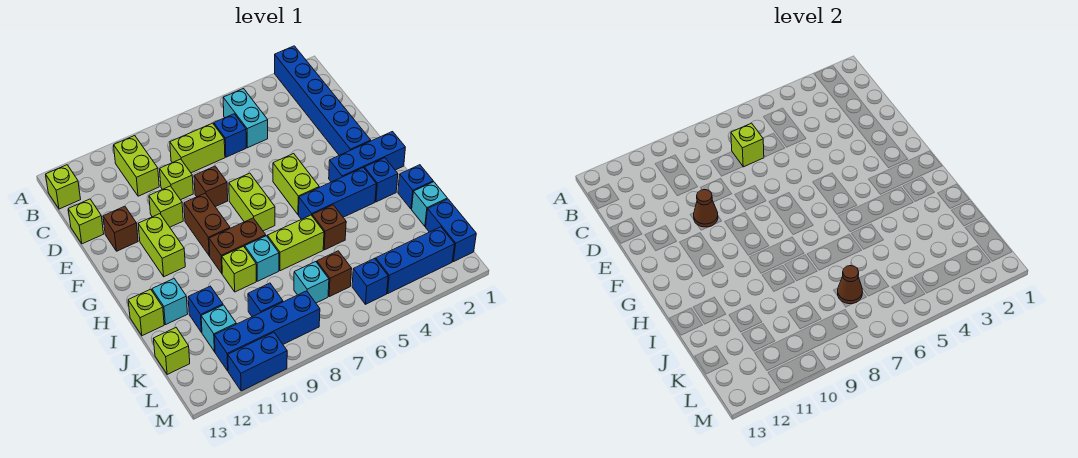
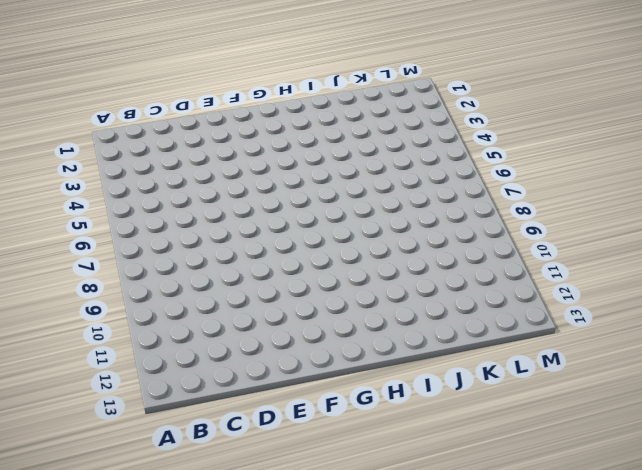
none -> blue 1x6 brick [275,46,371,155]
none -> cyan 1x2 brick [223,88,268,148]
none -> lime 1x2 brick [114,136,159,196]
none -> lime 1x1 brick [46,165,81,209]

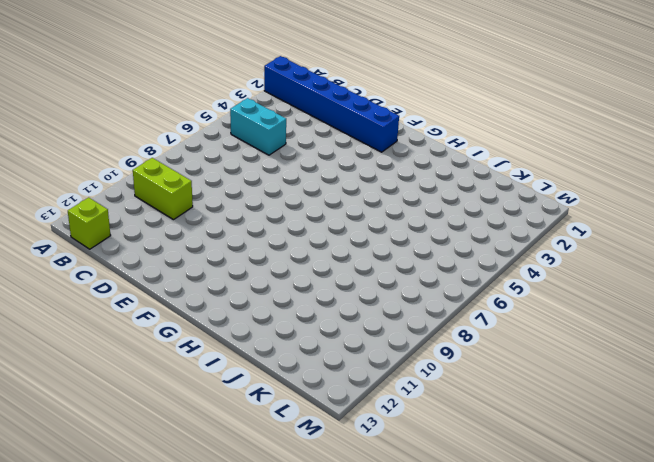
none -> blue 1x1 brick [214,114,246,157]
none -> lime 1x2 brick [170,123,225,173]
none -> lime 1x1 brick [160,159,193,200]
none -> lime 1x1 brick [68,199,104,244]

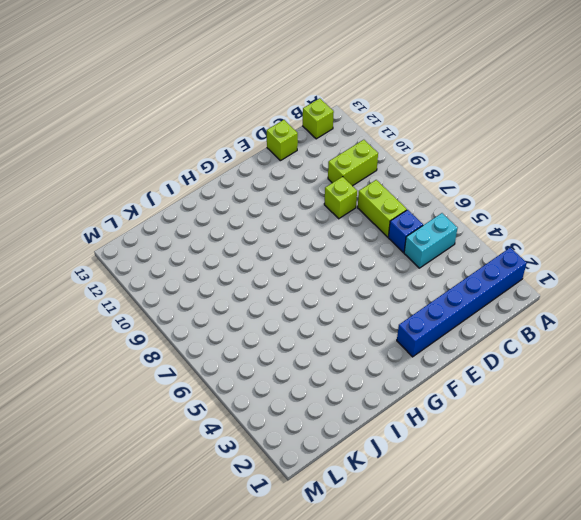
none -> brown 1x1 brick [194,166,228,207]
none -> lime 1x1 brick [149,186,183,227]
none -> brown 1x1 brick [103,206,138,251]
none -> lime 1x2 brick [273,154,319,215]

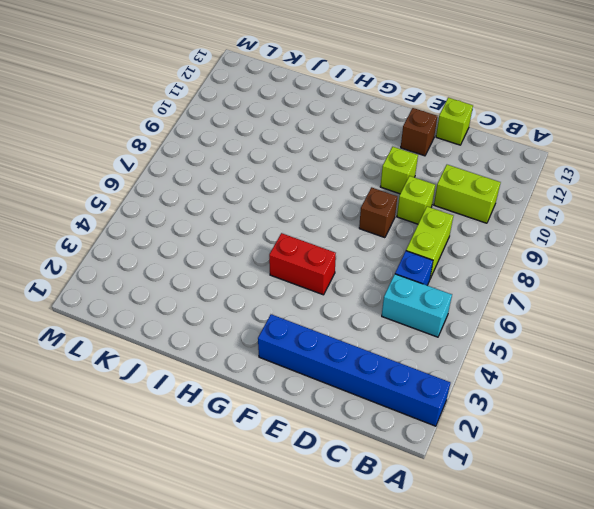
red 1x2 brick [269,233,336,295] -> lime 1x2 brick [273,154,319,215]
none -> lime 1x1 brick [46,165,81,209]
none -> lime 1x2 brick [229,173,275,231]
none -> brown 1x2 brick [184,193,230,255]
none -> lime 1x2 brick [138,214,185,277]

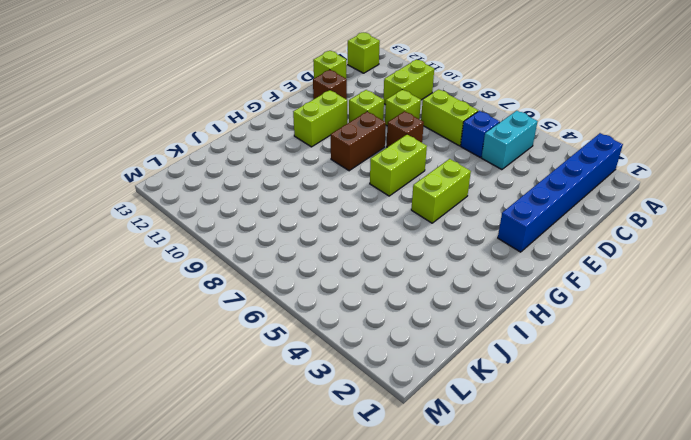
none -> blue 1x3 brick [329,132,405,182]
none -> blue 1x1 brick [364,158,398,202]
none -> blue 1x3 brick [299,168,376,219]
none -> brown 1x2 brick [209,218,266,273]

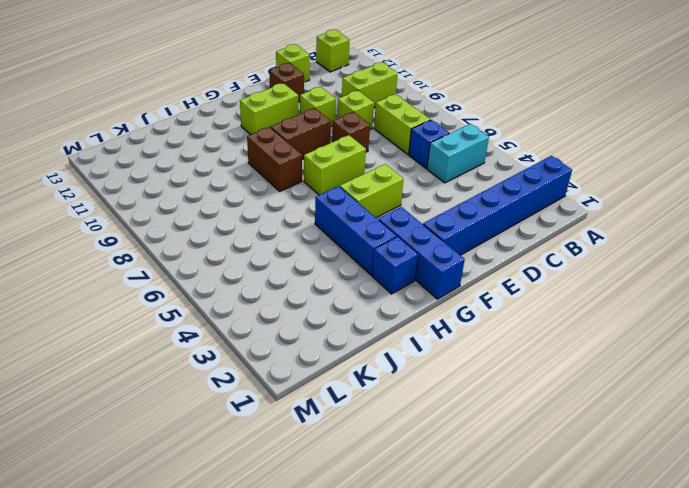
none -> blue 1x1 brick [398,165,433,209]
none -> brown 1x1 brick [312,205,346,250]
none -> lime 1x2 brick [267,215,324,271]
none -> cyan 1x1 brick [245,236,279,281]

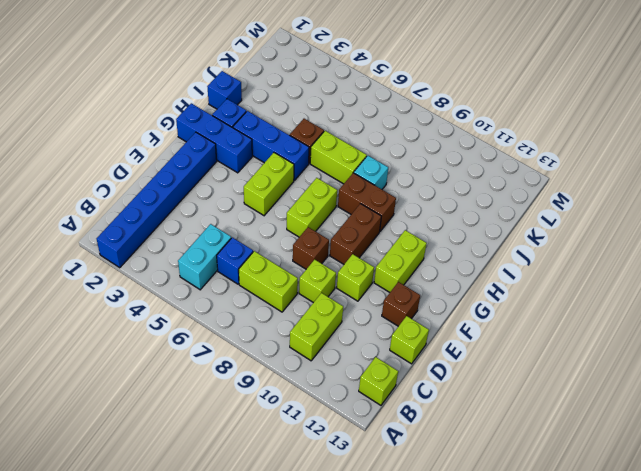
none -> lime 1x1 brick [222,246,256,292]
none -> cyan 1x1 brick [152,279,188,325]
none -> lime 1x1 brick [128,289,164,336]
none -> cyan 1x1 brick [412,182,447,226]

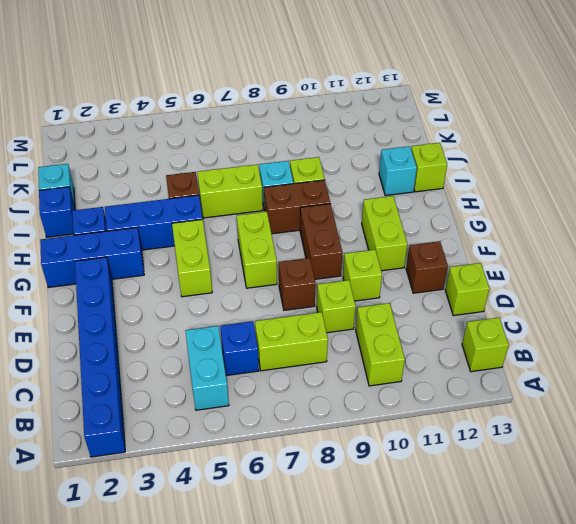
none -> blue 1x1 brick [188,286,223,332]
none -> blue 1x2 brick [426,199,476,262]
none -> brown 1x1 brick [317,251,352,297]
none -> cyan 1x1 brick [294,262,329,303]

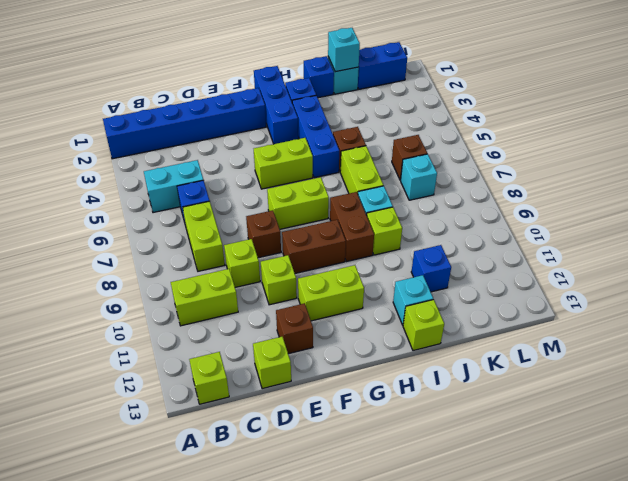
cyan 1x1 brick [328,28,360,72] -> cyan 1x1 brick moved to [201,305,236,352]
none -> blue 1x1 brick [248,283,283,317]
none -> lime 1x1 brick [153,328,190,375]
none -> blue 1x3 brick [376,227,455,293]
none -> blue 1x1 brick [352,258,388,304]

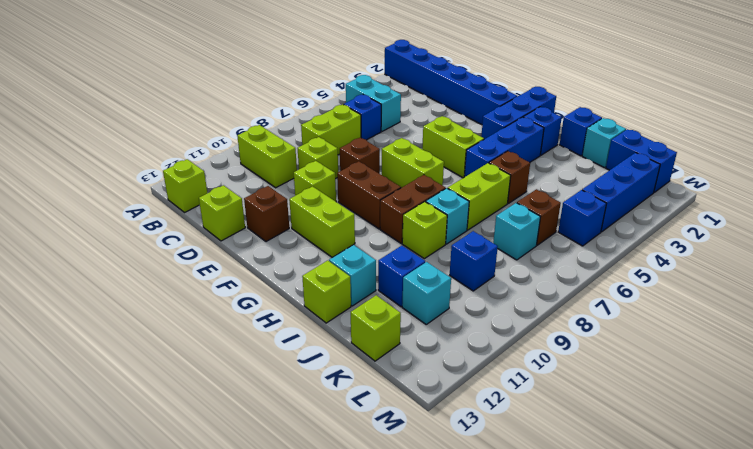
none -> blue 1x4 brick [214,291,320,371]
none -> blue 1x2 brick [228,332,287,391]
none -> lime 1x1 brick [731,123,764,167]
none -> brown 1x1 cone [694,190,718,227]

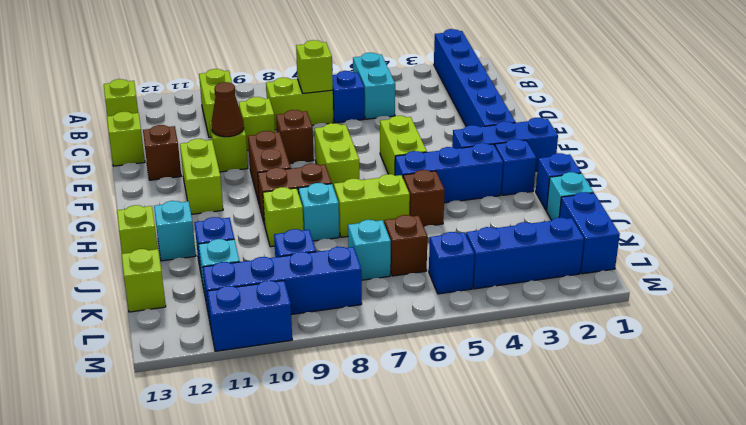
none -> brown 1x1 cone [838,266,863,304]

